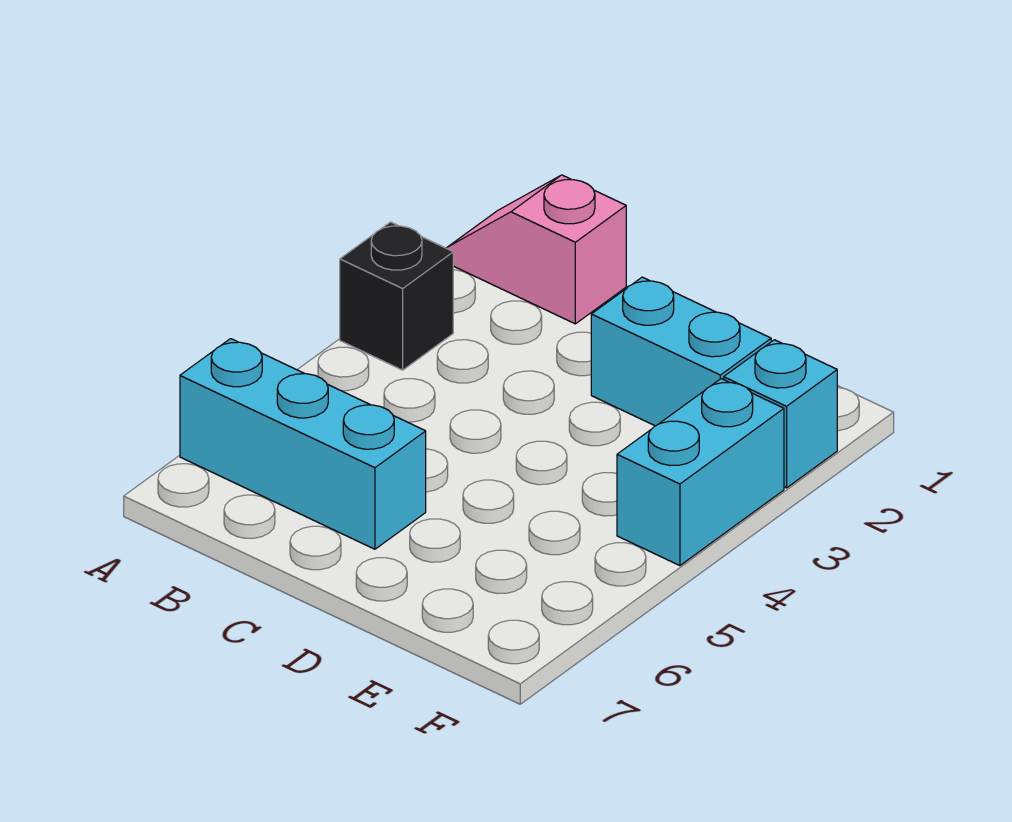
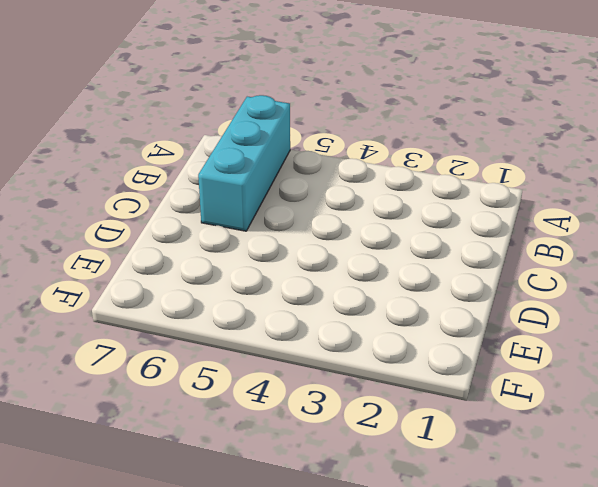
none -> pink 1x2 slope [447,175,626,324]
none -> black 1x1 brick [340,222,453,370]

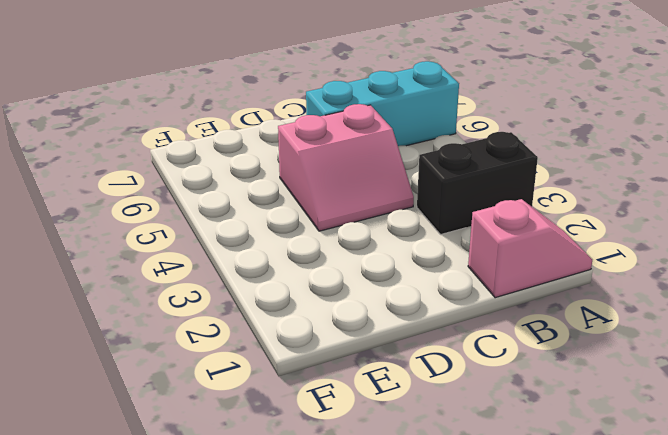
black 1x2 brick [417,132,538,235] -> black 1x1 brick [340,222,453,370]
pink 2x2 slope [278,104,414,231] -> none
none -> cyan 1x2 brick [591,277,771,426]
none -> cyan 1x1 brick [724,340,837,488]

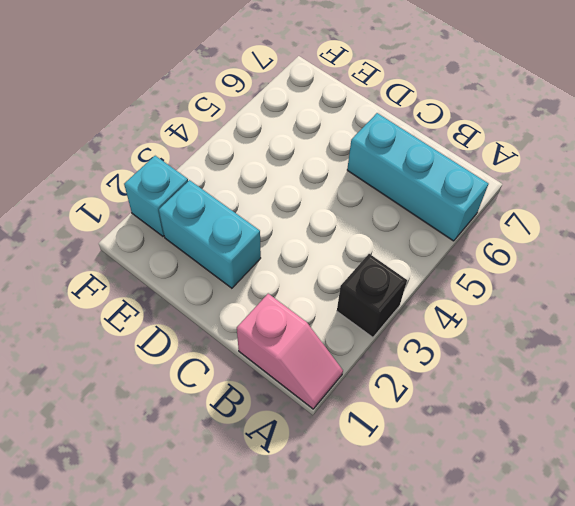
none -> cyan 1x2 brick [617,379,784,566]

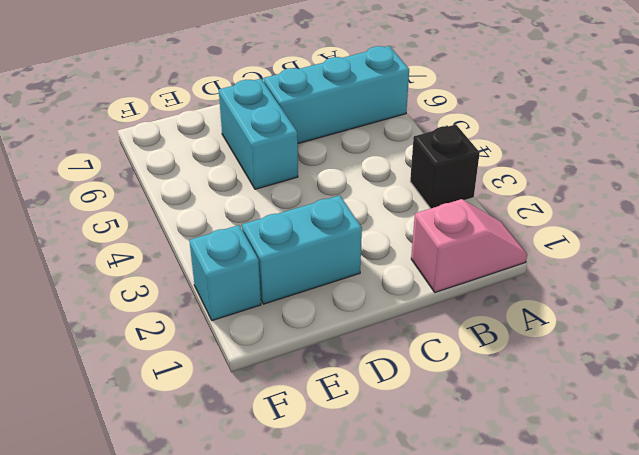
cyan 1x2 brick [219,79,298,189] -> cyan 1x2 brick moved to [617,379,784,566]

